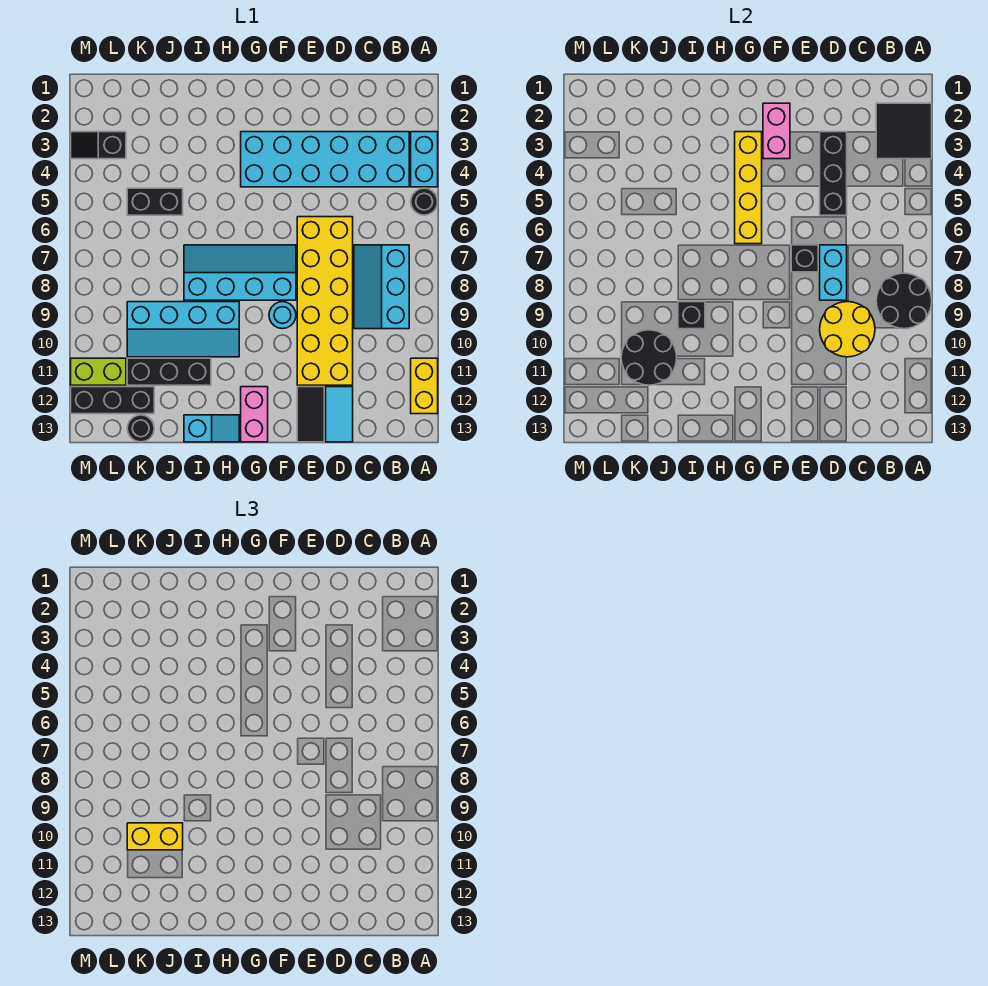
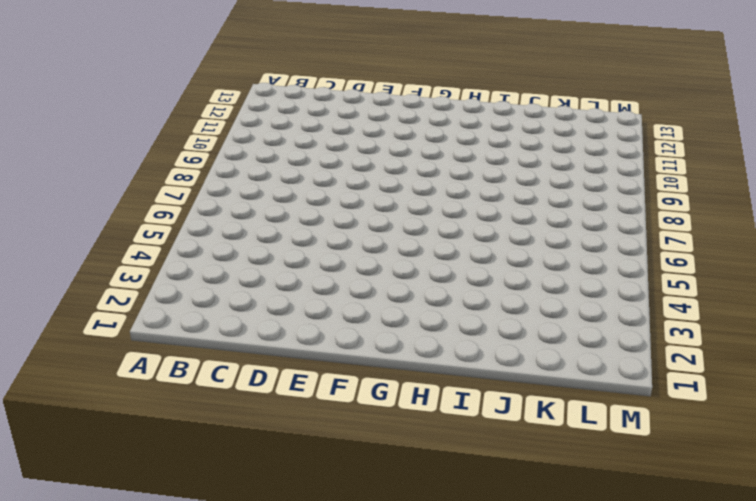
none -> cyan 1x2 brick [411,132,438,187]
none -> black 1x1 round brick [411,188,438,215]
none -> yellow 1x2 brick [411,358,438,414]
none -> cyan 2x6 brick [241,132,409,187]

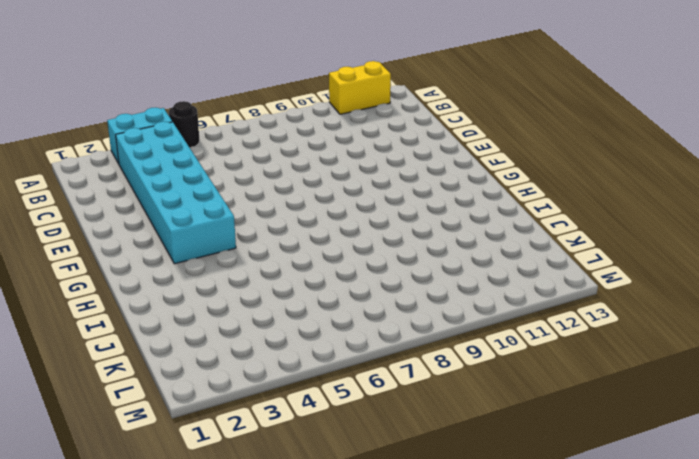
none -> cyan 2x3 slope [354,245,409,329]
none -> yellow 2x6 brick [297,217,353,385]
none -> cyan 1x2 tile [326,387,353,442]
none -> black 1x2 tile [297,387,324,442]

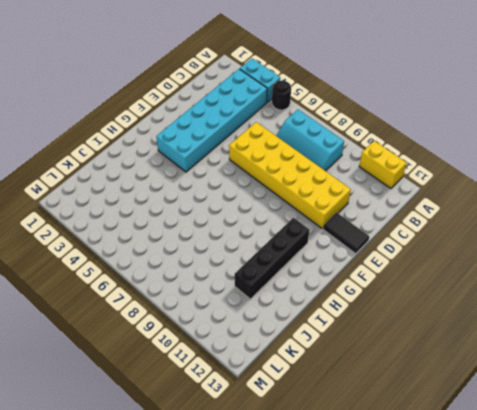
black 1x4 brick [235,218,309,299] -> black 1x3 brick [127,358,211,385]
none -> cyan 1x2 tile [326,387,353,442]
none -> cyan 2x4 slope [184,245,296,300]
none -> cyan 1x1 round brick [269,302,296,329]
none -> pink 1x2 brick [241,387,268,442]

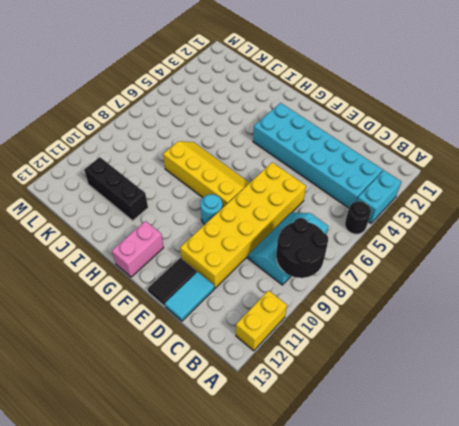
yellow 2x4 slope [163,141,250,208] -> cyan 2x4 slope [184,245,296,300]
none -> cyan 2x4 slope [127,302,239,357]
none -> cyan 1x2 slope [184,415,239,442]
none -> black 1x2 brick [127,188,183,215]
none -> black 1x3 brick [71,387,154,414]

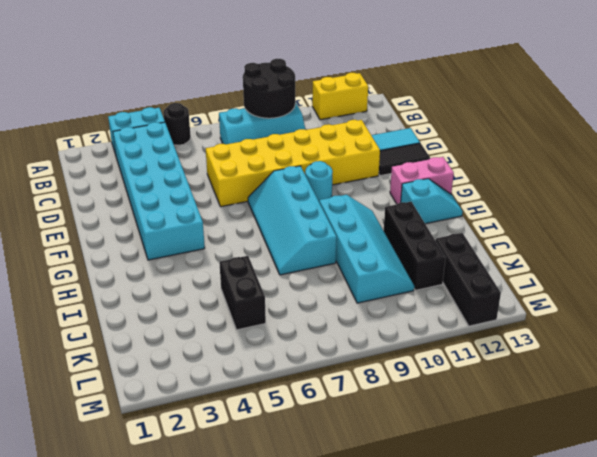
cyan 1x2 slope [401,179,463,224] -> cyan 1x2 slope turned to [184,415,239,442]
none -> black 1x1 round brick [127,415,154,442]
none -> black 1x2 slope [71,132,126,159]
none -> lime 1x2 brick [71,358,126,385]
none -> black 2x2 tile [876,103,932,159]

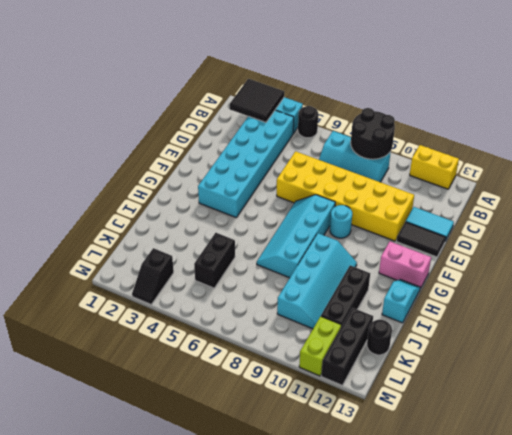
none -> yellow 2x2 round brick [820,302,875,357]
none -> black 1x3 brick [820,132,847,215]
none -> cyan 1x2 brick [820,245,847,300]
none -> black 1x1 brick [791,245,818,272]

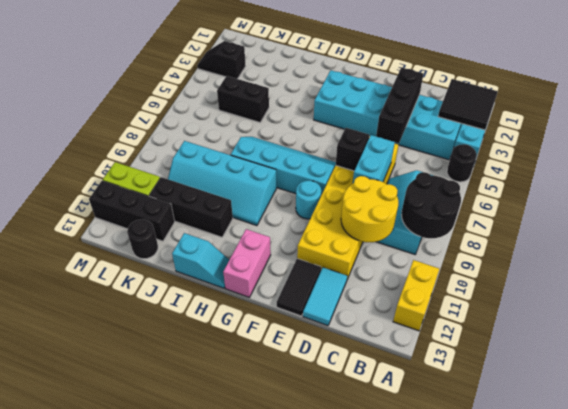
none -> pink 1x2 brick [763,103,790,159]
none -> yellow 1x4 brick [735,132,762,244]
none -> black 1x1 brick [678,302,705,329]
none -> black 2x2 round brick [621,330,677,385]

